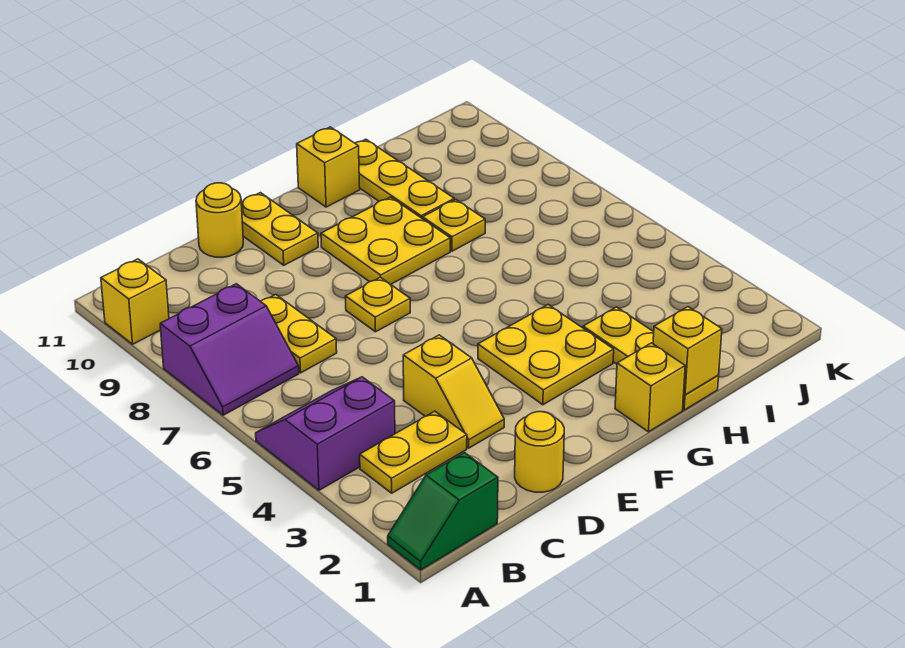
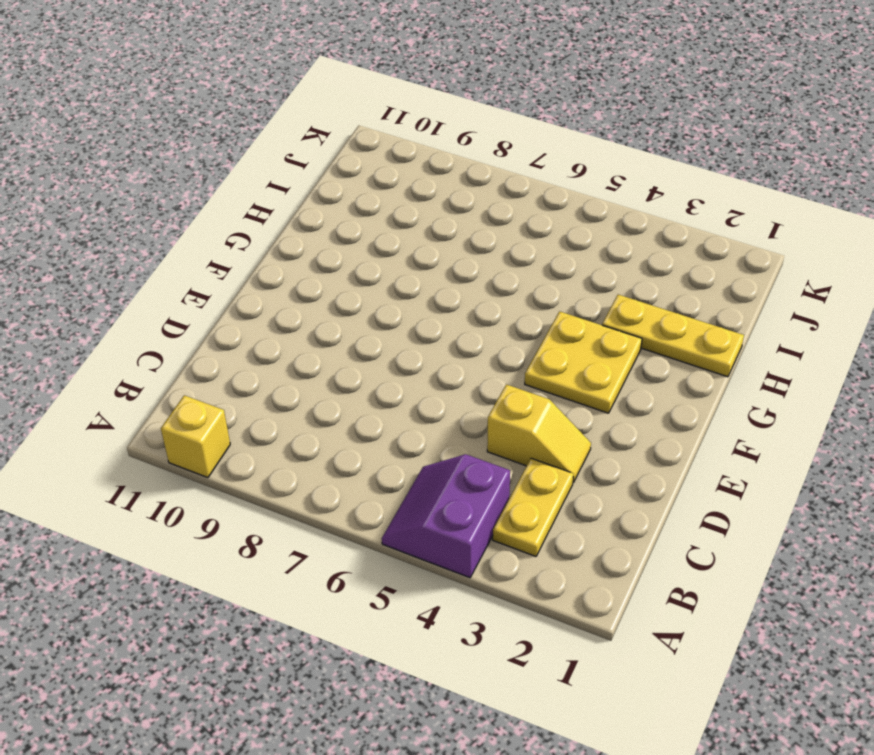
none -> green 1x2 slope [388,453,498,570]
none -> purple 2x2 slope [160,284,299,415]
none -> yellow 1x2 plate [261,295,337,373]

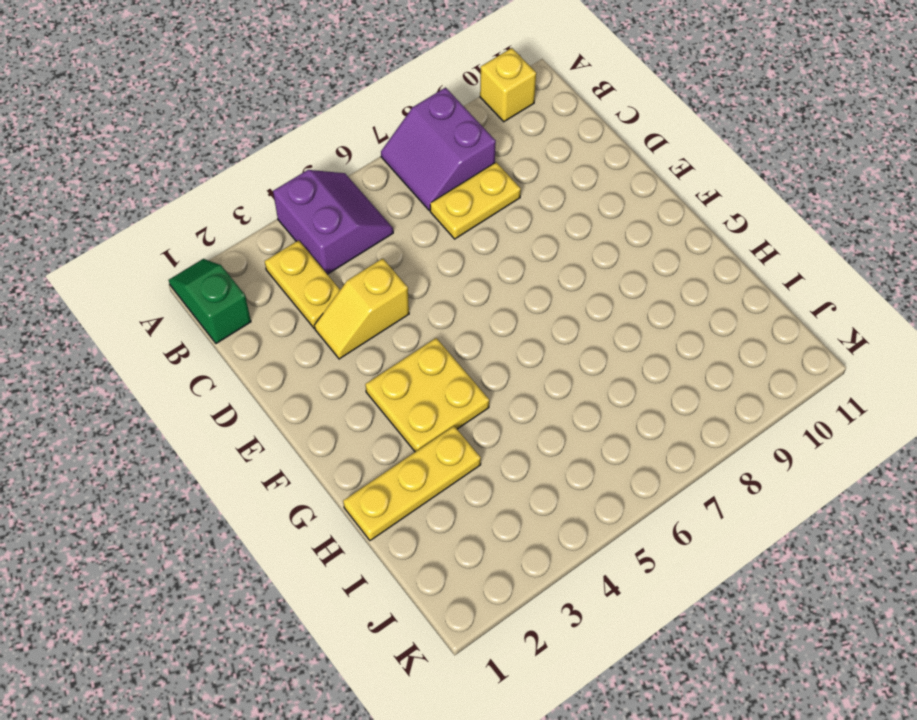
none -> yellow 1x1 round brick [515,412,564,492]
none -> yellow 1x1 round brick [196,183,243,257]
none -> yellow 1x1 plate [345,277,410,332]

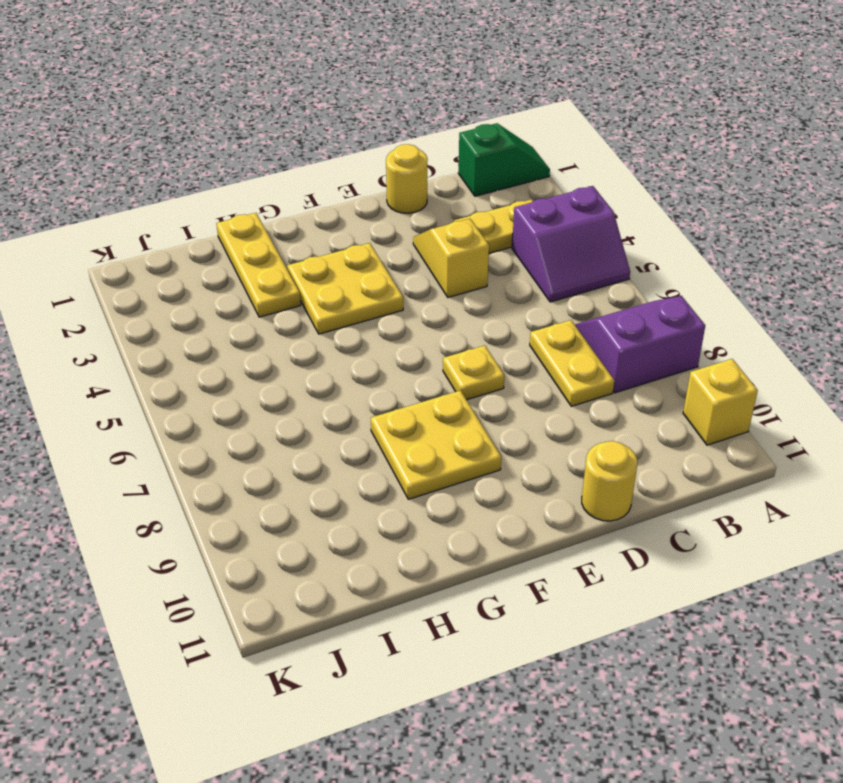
none -> yellow 1x2 plate [241,193,318,265]
none -> yellow 1x1 brick [615,343,685,432]
none -> yellow 1x1 brick [297,127,360,207]

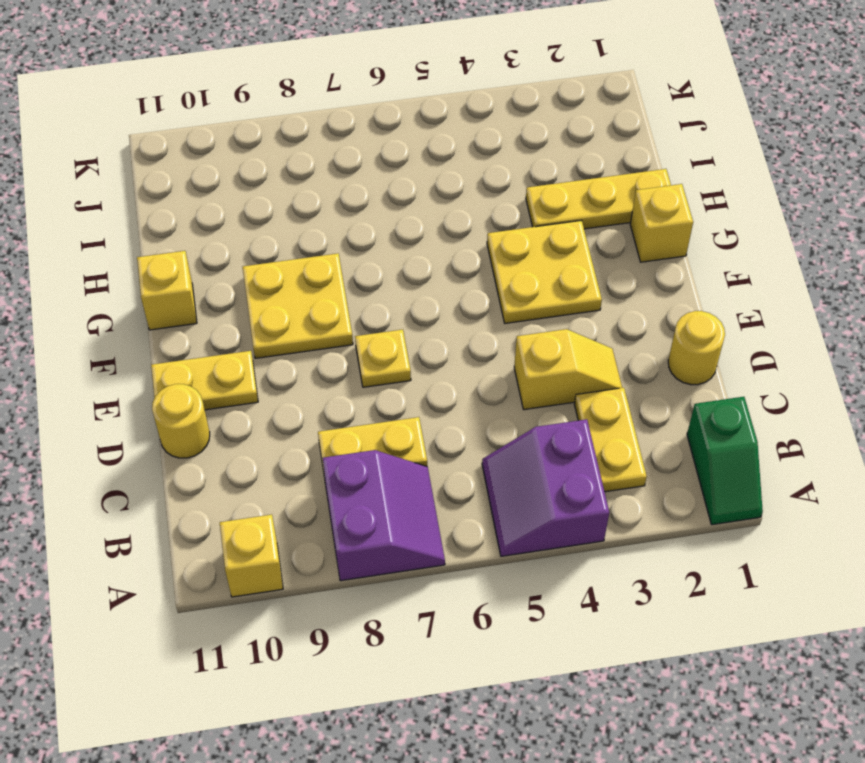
none -> yellow 1x1 plate [423,200,485,251]
none -> yellow 1x3 plate [355,139,454,219]
none -> yellow 1x1 brick [653,307,722,395]

